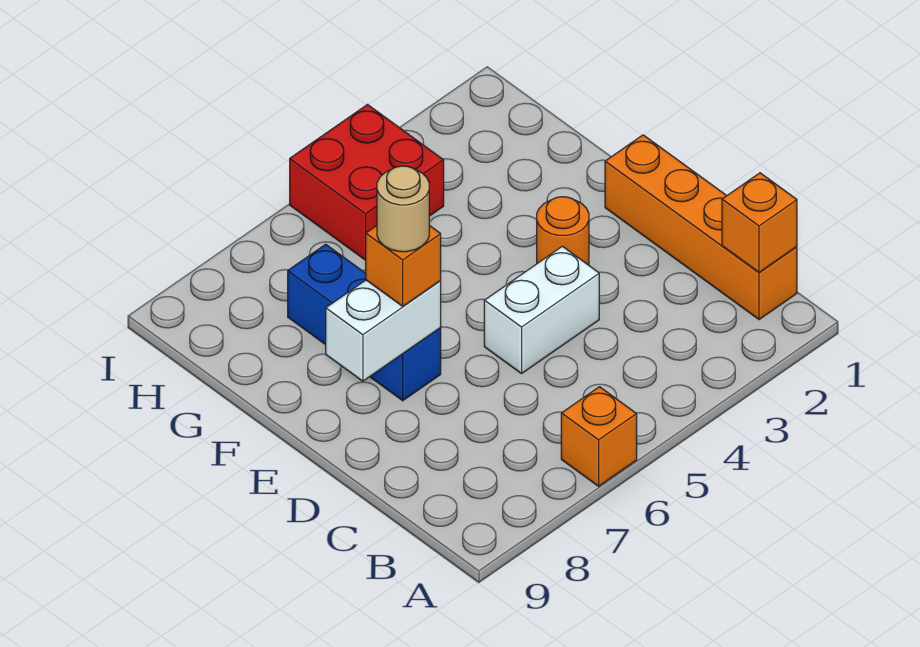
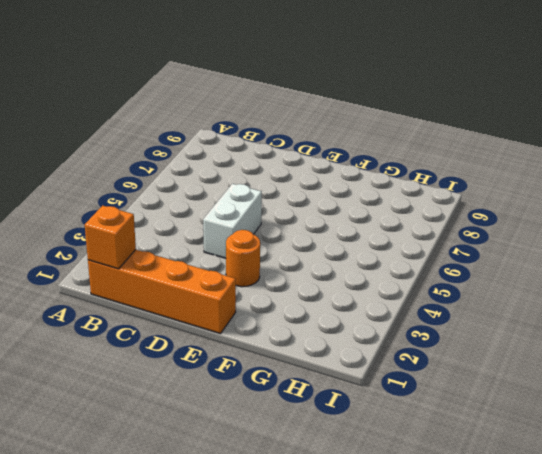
none -> orange 1x1 brick [561,387,637,486]
none -> blue 1x3 brick [288,244,441,401]

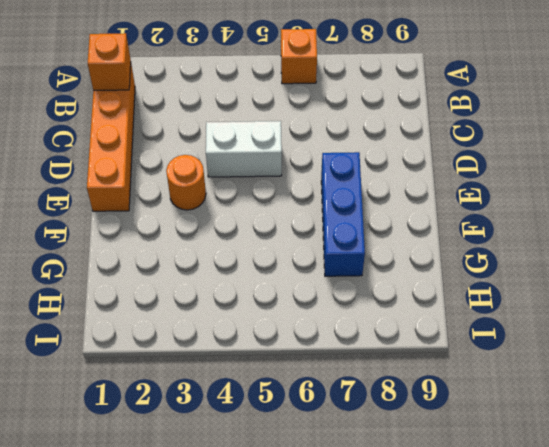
none -> red 2x2 brick [290,105,444,260]
none -> white 1x2 brick [326,280,441,381]

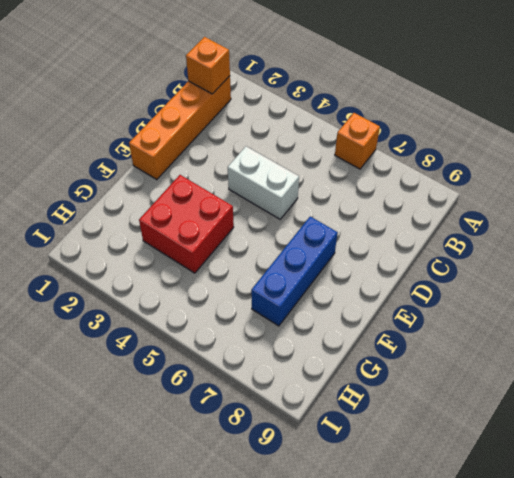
red 2x2 brick [139,175,234,273] -> red 2x2 brick moved to [290,105,444,260]
none -> orange 1x1 round brick [537,197,589,265]
none -> white 1x2 brick [326,280,441,381]

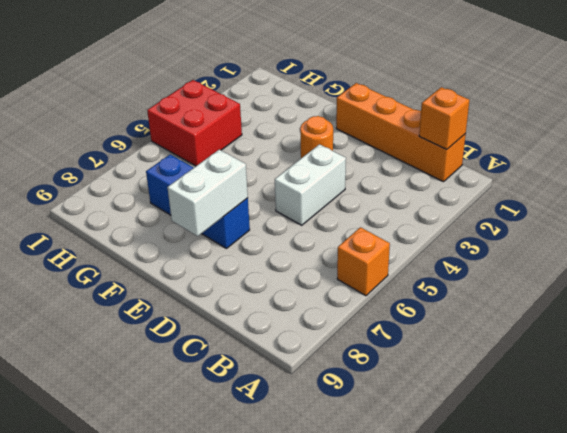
none -> orange 1x1 brick [366,225,441,306]
none -> tan 1x1 round brick [377,166,429,252]

